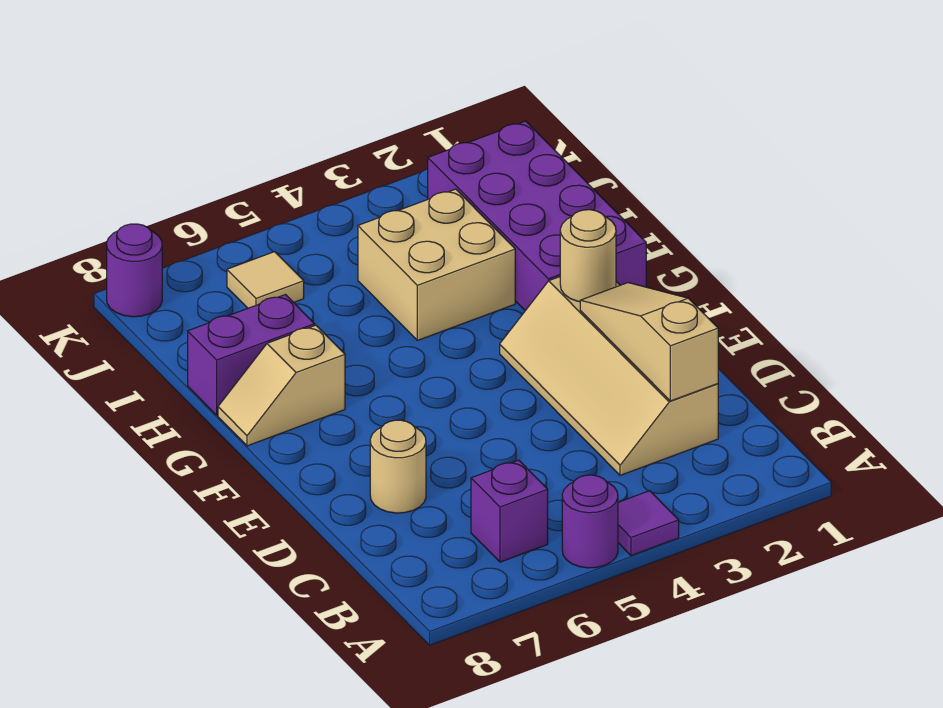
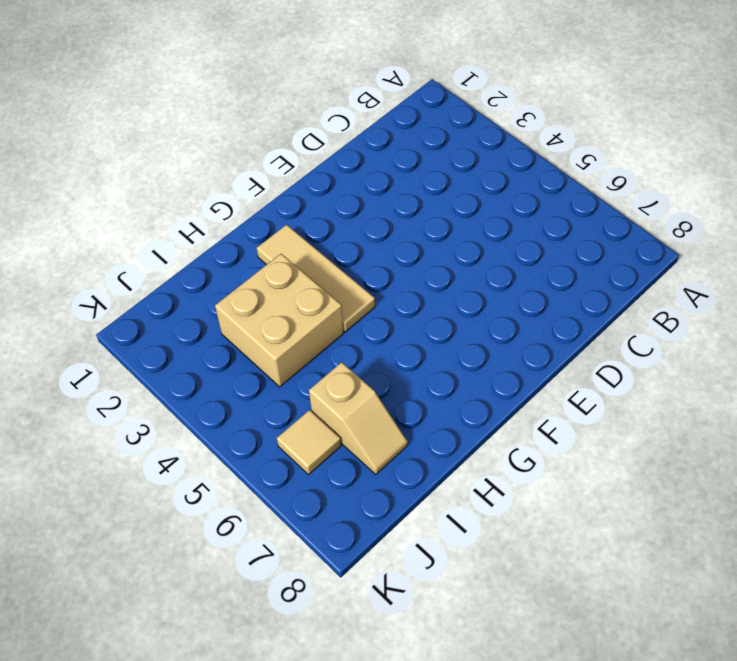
tan 1x3 tile [257,225,375,332] -> purple 2x4 brick [428,121,646,311]
tan 1x2 slope [309,362,408,474] -> tan 1x2 slope moved to [218,325,345,446]
none -> purple 1x1 tile [618,491,679,555]
none -> purple 1x1 round brick [562,475,618,568]
none -> purple 1x1 brick [471,460,548,562]

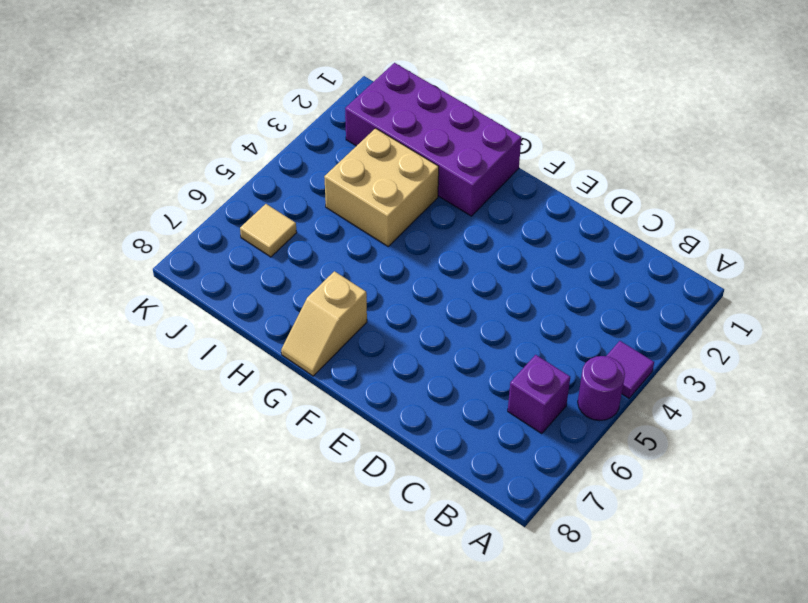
none -> tan 2x4 slope [500,277,718,475]
none -> tan 1x1 round brick [370,420,426,513]
none -> purple 1x2 brick [188,295,315,415]

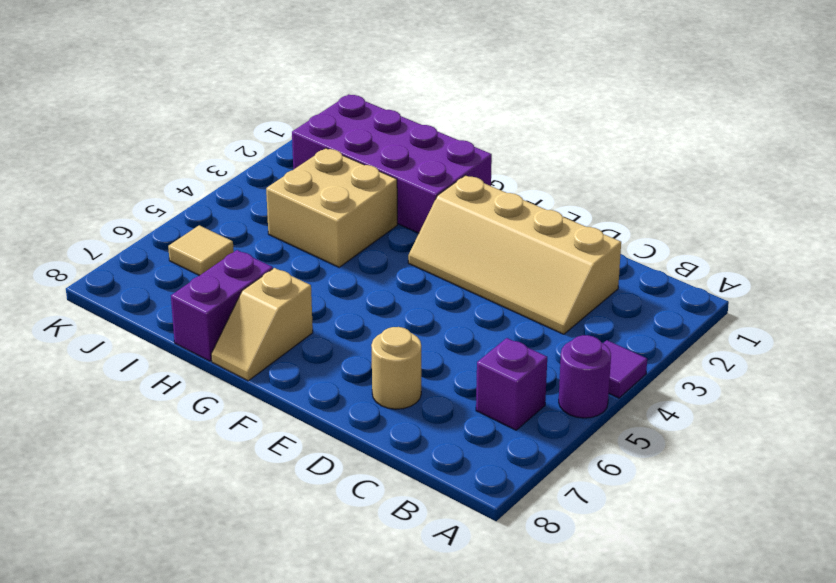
none -> purple 1x1 round brick [107,224,162,317]
none -> tan 1x3 slope [580,283,718,401]
none -> tan 1x1 round brick [560,210,616,302]

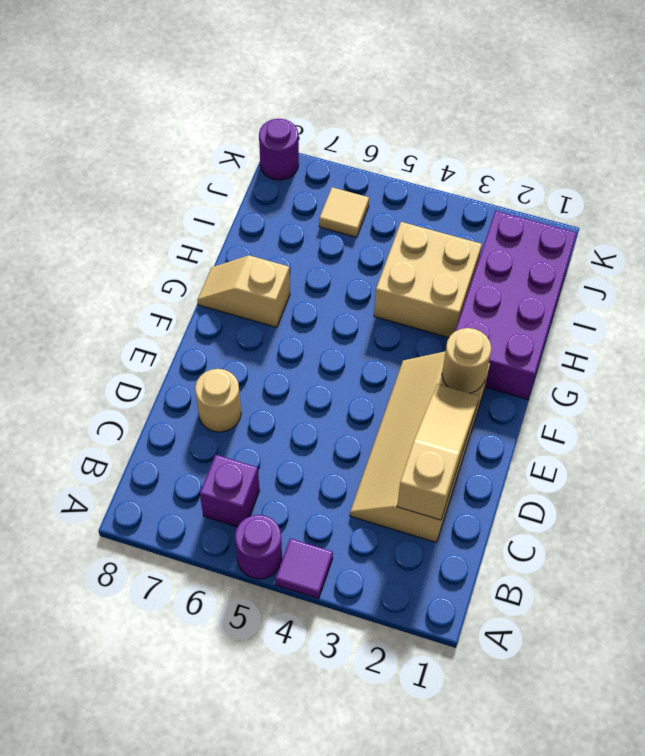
none -> purple 1x2 brick [188,295,315,415]

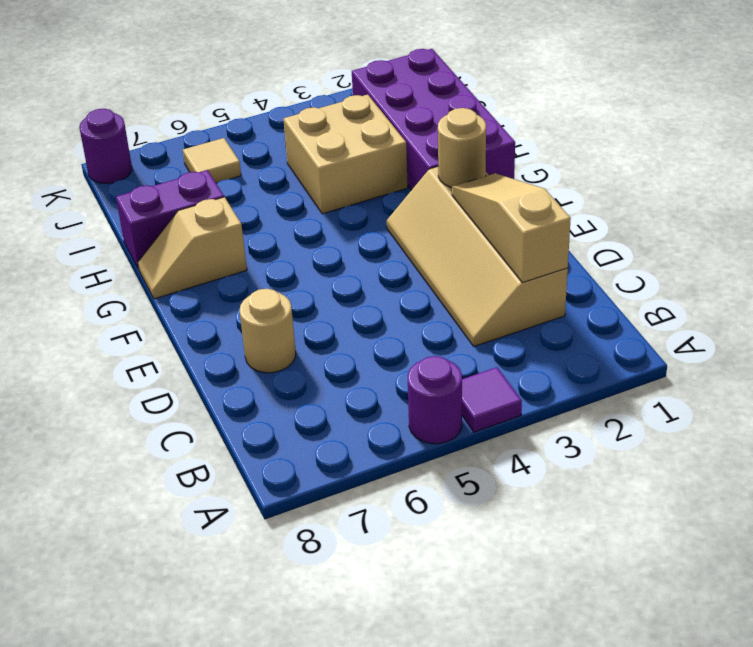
none -> purple 1x1 brick [471,460,548,562]

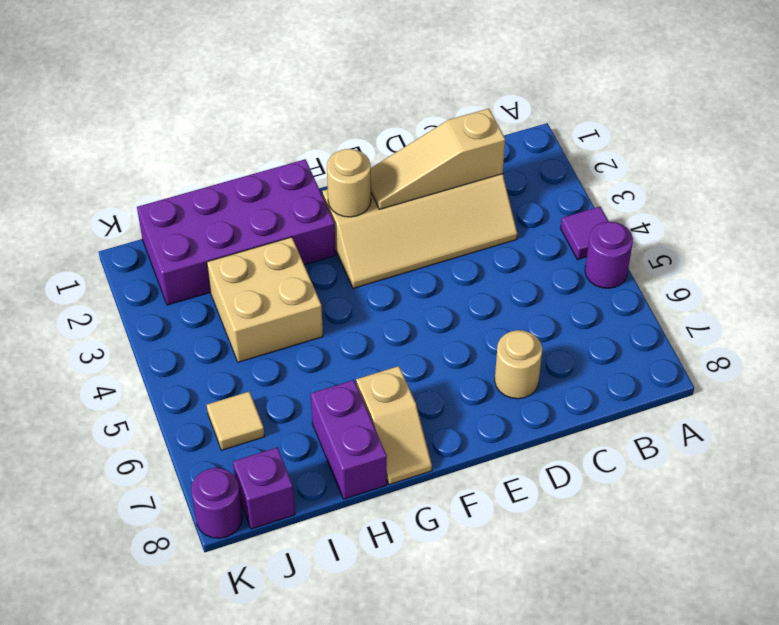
purple 1x1 brick [233,447,295,529] -> purple 1x1 brick moved to [471,460,548,562]

